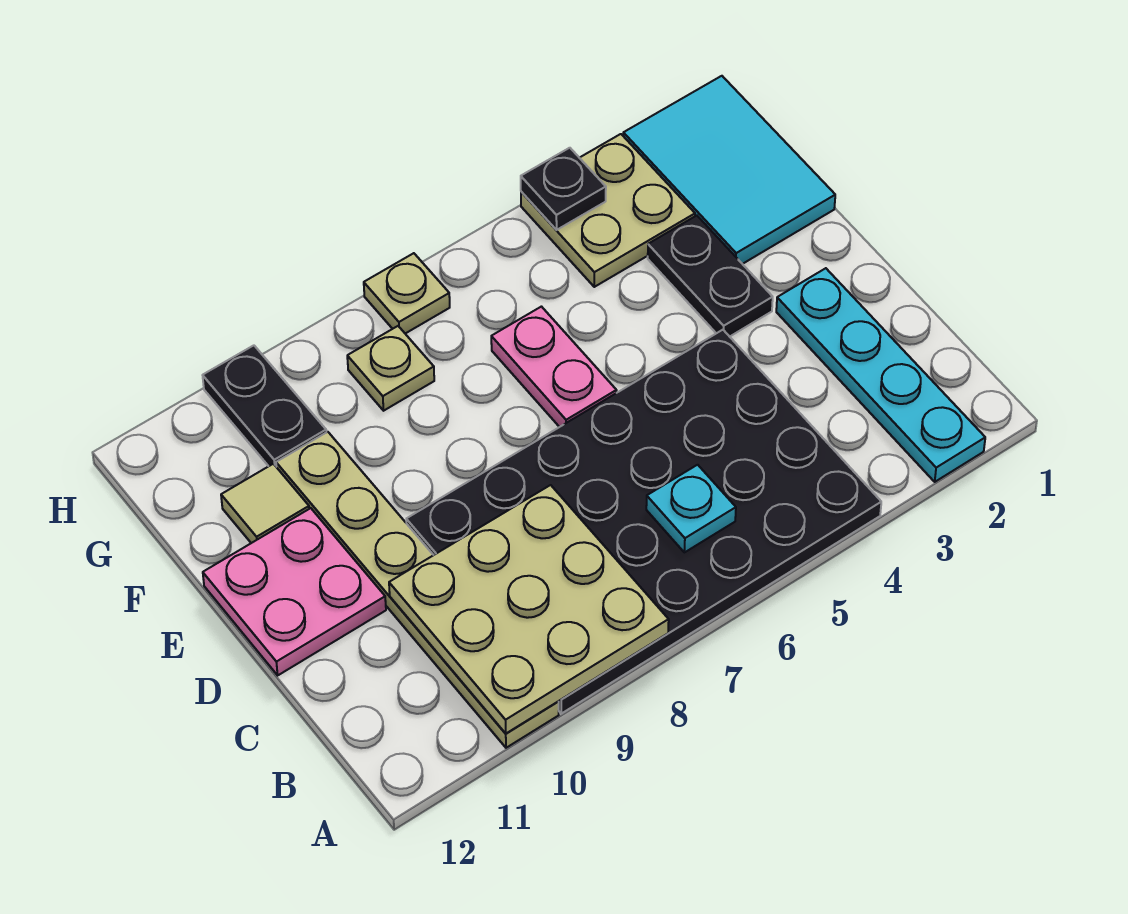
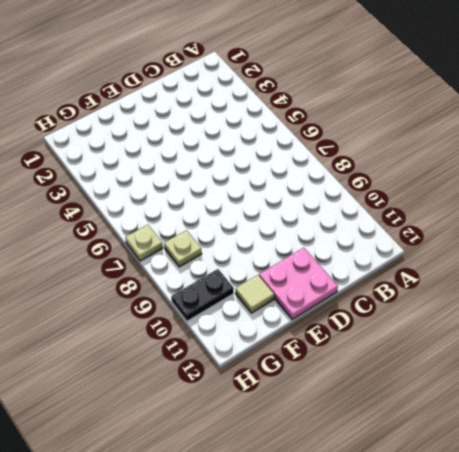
none -> cyan 1x4 plate [776,268,985,482]
none -> black 4x6 plate [406,330,881,714]
none -> tan 1x6 plate [276,432,559,748]

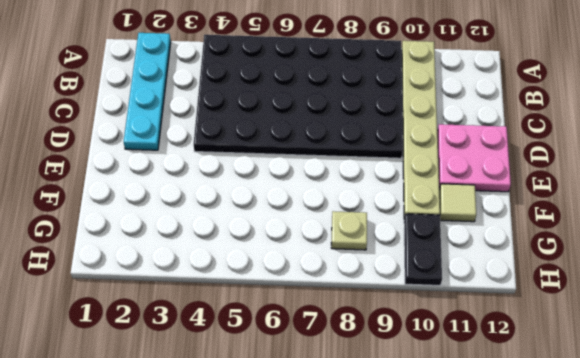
none -> black 1x2 plate [648,216,773,337]
none -> pink 1x2 plate [491,307,617,427]
none -> cyan 2x3 tile [623,76,835,264]

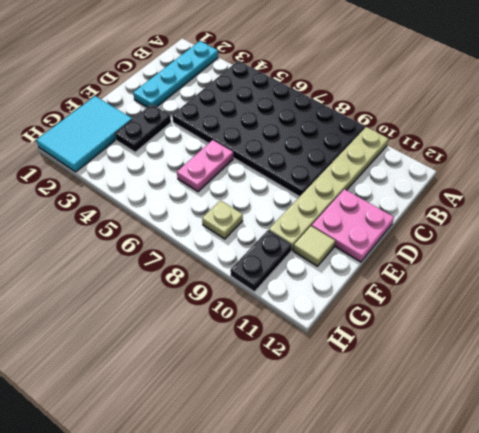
none -> tan 2x2 plate [521,134,695,287]
none -> tan 1x1 plate [364,253,450,334]
none -> tan 3x3 plate [389,485,669,733]

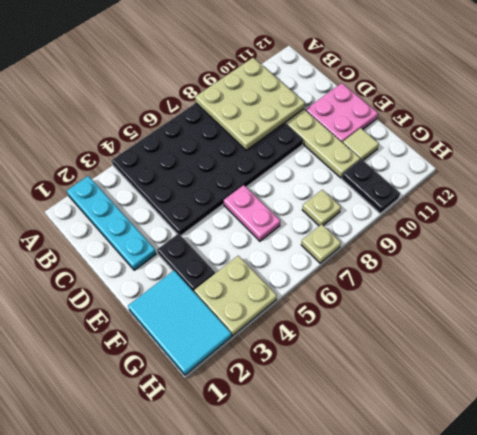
none -> cyan 1x1 plate [646,465,736,552]
none -> black 1x1 plate [521,148,606,230]

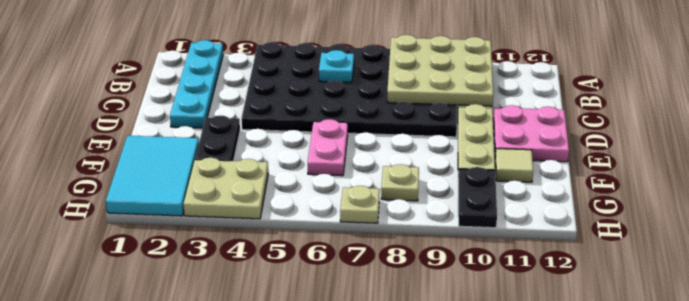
none -> black 1x1 plate [521,148,606,230]

